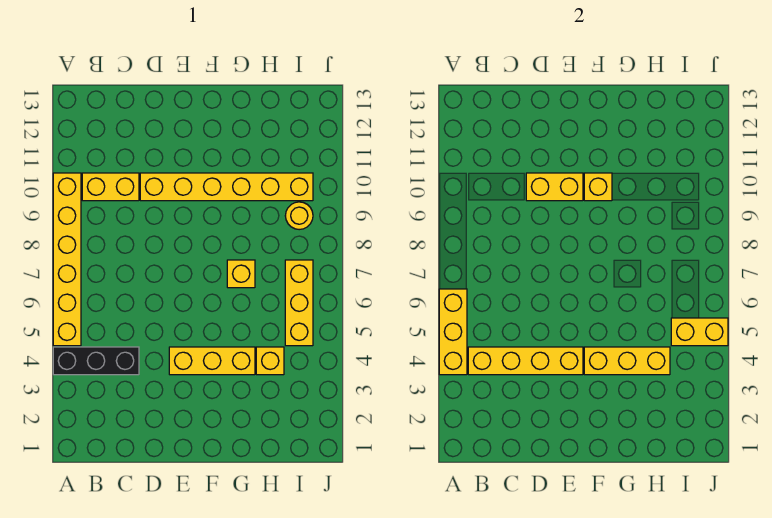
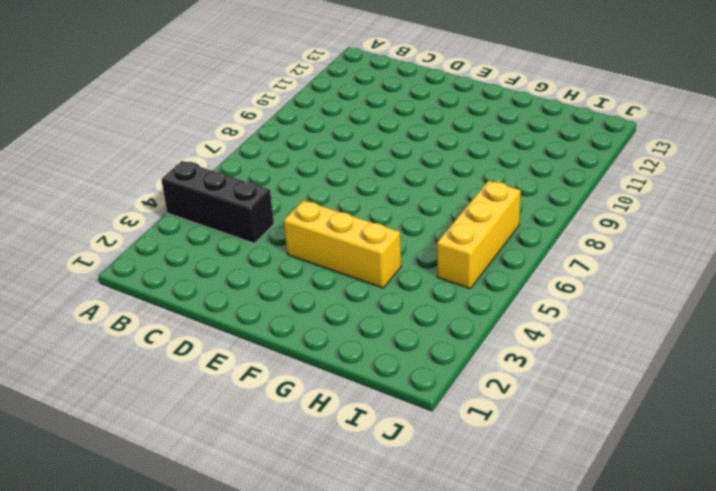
none -> yellow 1x6 brick [53,173,81,346]
none -> yellow 1x2 brick [82,173,139,201]
none -> yellow 1x6 brick [140,173,313,201]

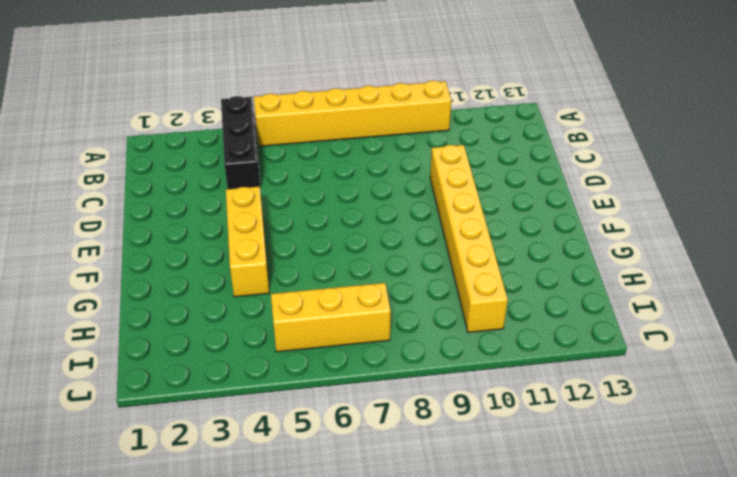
none -> yellow 1x2 brick [82,173,139,201]
none -> yellow 1x1 brick [227,260,255,288]
none -> yellow 1x1 brick [256,347,284,375]

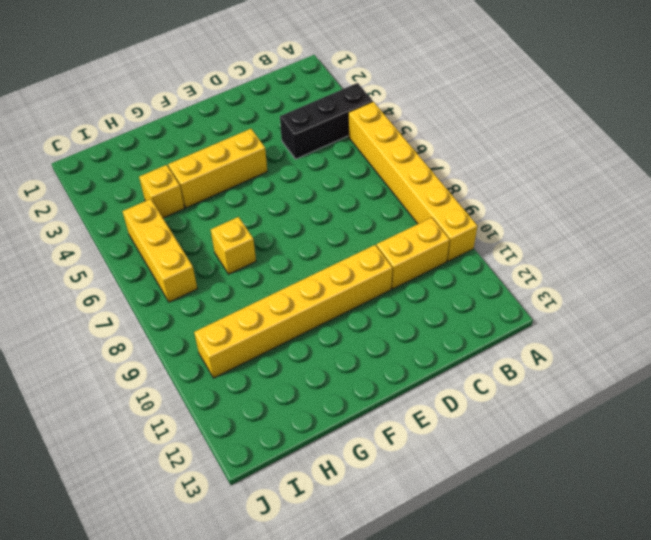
none -> yellow 1x1 round brick [285,202,313,230]
none -> yellow 1x3 brick [439,289,467,375]
none -> yellow 1x4 brick [468,347,583,375]

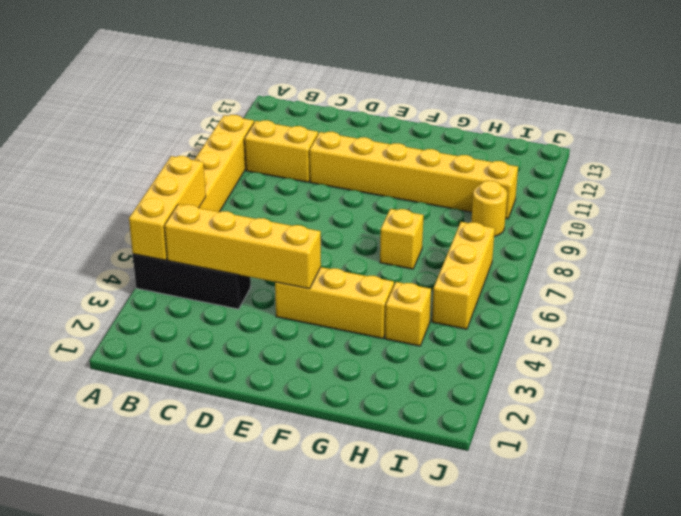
none -> yellow 1x2 brick [526,173,583,201]
none -> yellow 1x3 brick [584,347,670,375]
none -> yellow 1x1 brick [584,173,612,201]

